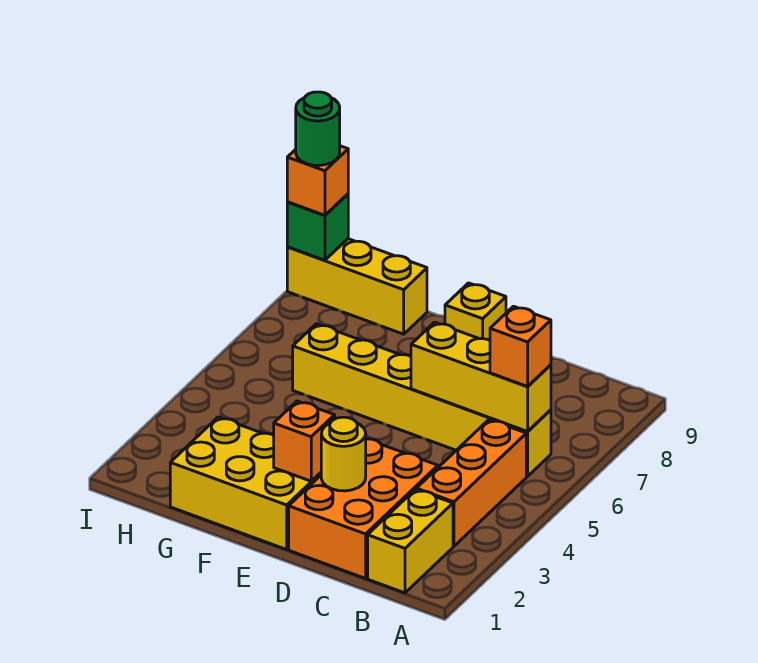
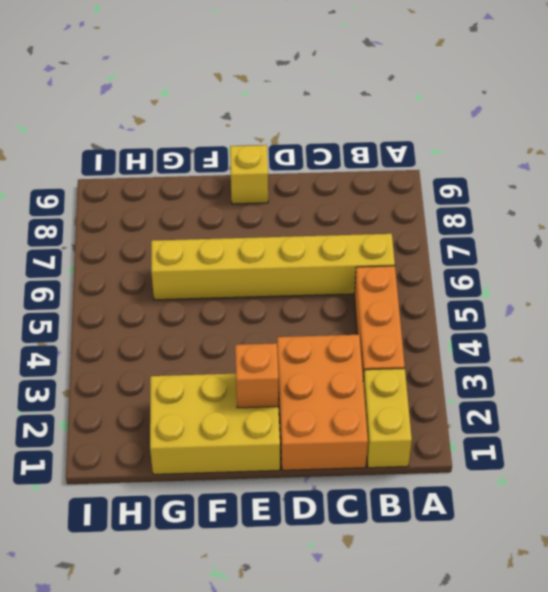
none -> yellow 1x3 brick [287,239,427,334]
none -> yellow 1x3 brick [411,322,551,431]
none -> yellow 1x1 round brick [321,417,366,491]

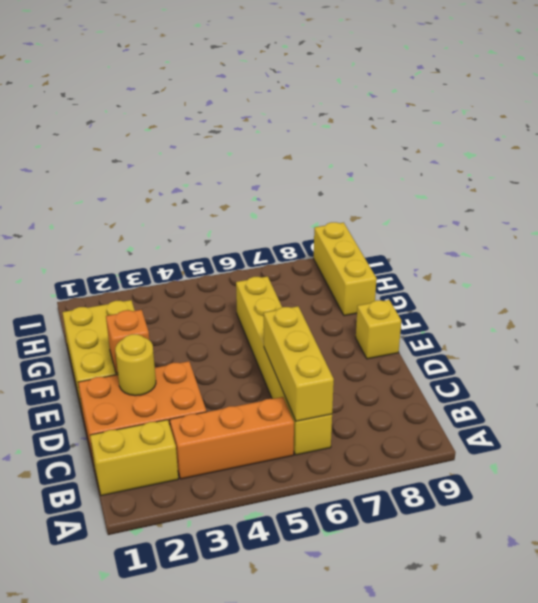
none -> green 1x1 brick [287,194,348,260]
none -> orange 1x1 brick [490,306,551,386]
none -> orange 1x1 brick [287,146,348,215]

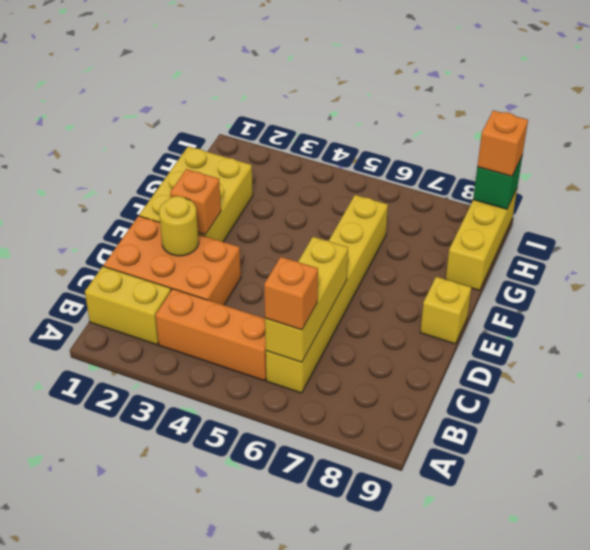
none -> green 1x1 round brick [296,92,340,166]

